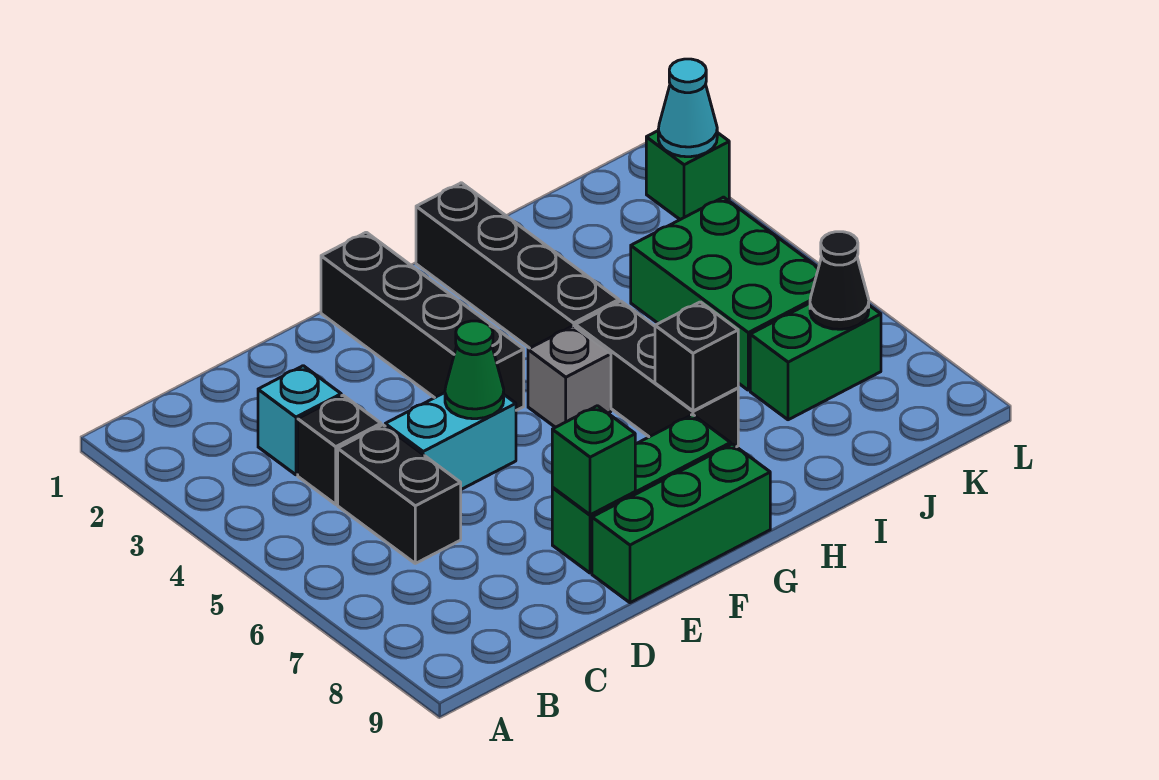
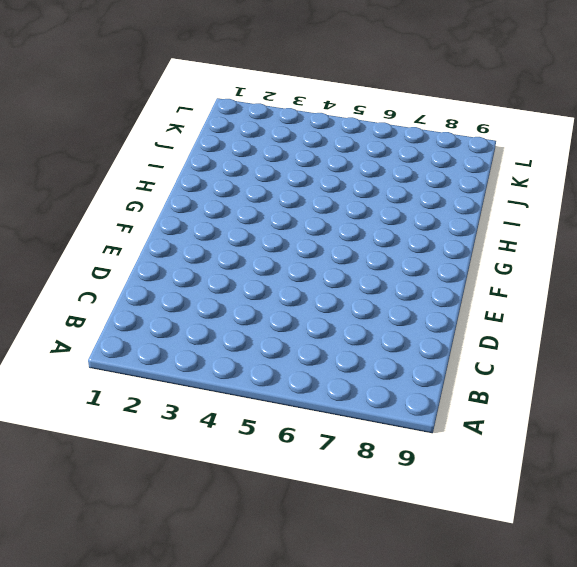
none -> cyan 1x1 brick [258,366,341,475]
none -> black 1x1 brick [298,395,381,504]
none -> black 1x2 brick [338,425,461,563]

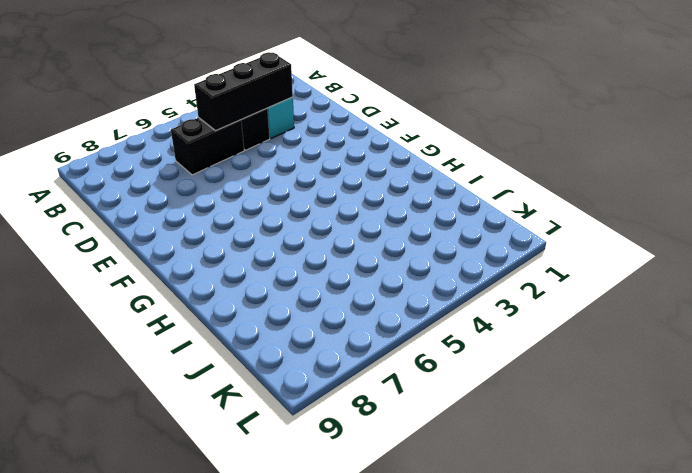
black 1x3 brick [194,52,293,131] -> black 1x3 brick moved to [575,301,738,447]
none -> cyan 1x2 brick [385,393,516,489]
none -> green 1x3 brick [552,415,731,573]
none -> green 1x3 brick [592,444,770,603]

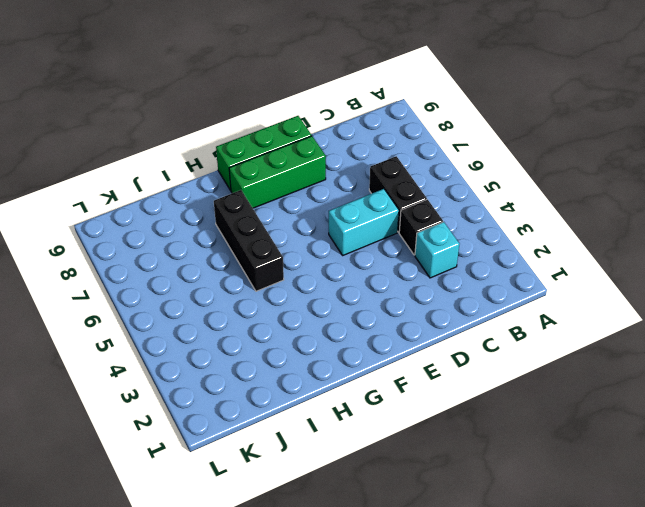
none -> black 1x4 brick [321,232,524,410]
none -> grey 1x1 brick [528,326,611,427]
none -> black 1x4 brick [416,183,619,348]

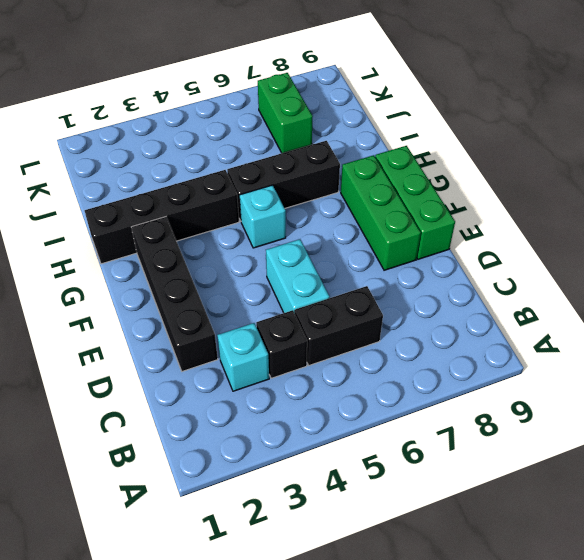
black 1x4 brick [131,217,218,371] -> black 1x4 brick turned to [321,232,524,410]
cyan 1x1 brick [240,185,286,248] -> grey 1x1 brick [528,326,611,427]
none -> green 2x3 brick [631,197,818,390]
none -> green 1x1 brick [646,131,729,220]
none -> green 1x1 cone [445,321,504,419]

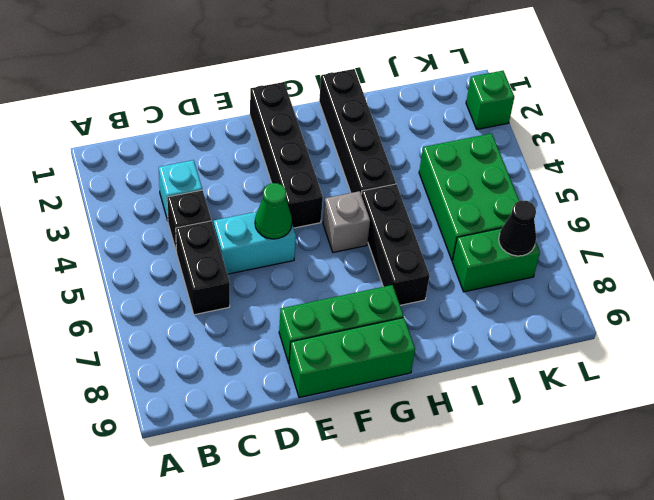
none -> green 1x1 brick [552,406,635,515]
none -> black 1x1 brick [655,302,738,411]
none -> cyan 1x1 cone [658,59,717,157]

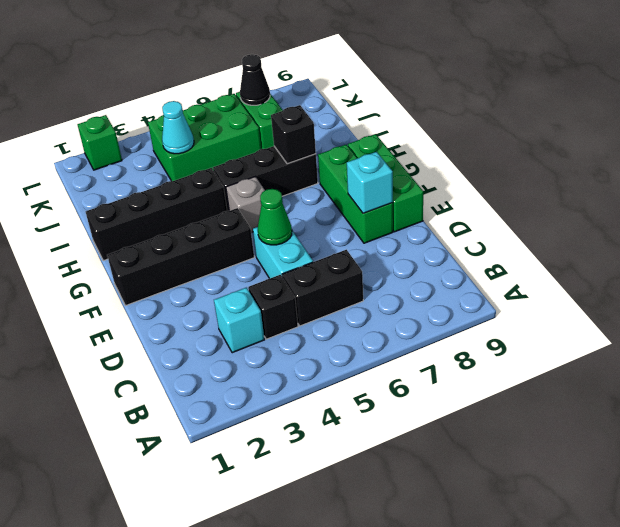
cyan 1x1 brick [347,152,393,213] -> green 1x1 brick [552,406,635,515]
cyan 1x1 cone [162,101,194,154] -> cyan 1x1 cone moved to [658,59,717,157]

